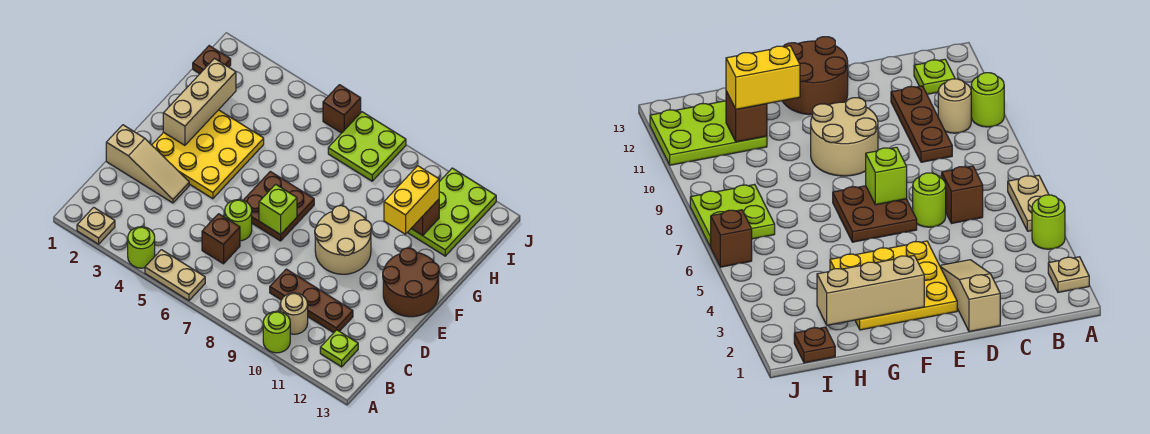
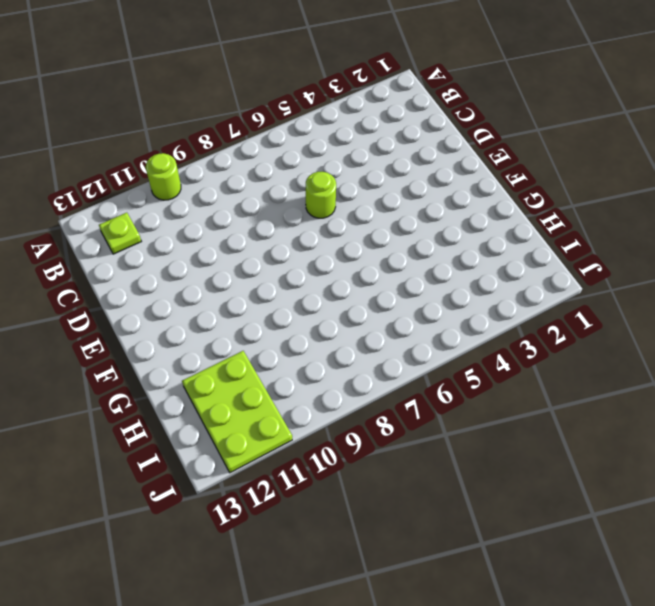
none -> tan 1x1 plate [77,207,115,244]
none -> lime 1x1 round brick [128,227,155,268]
none -> tan 1x2 plate [145,250,205,301]

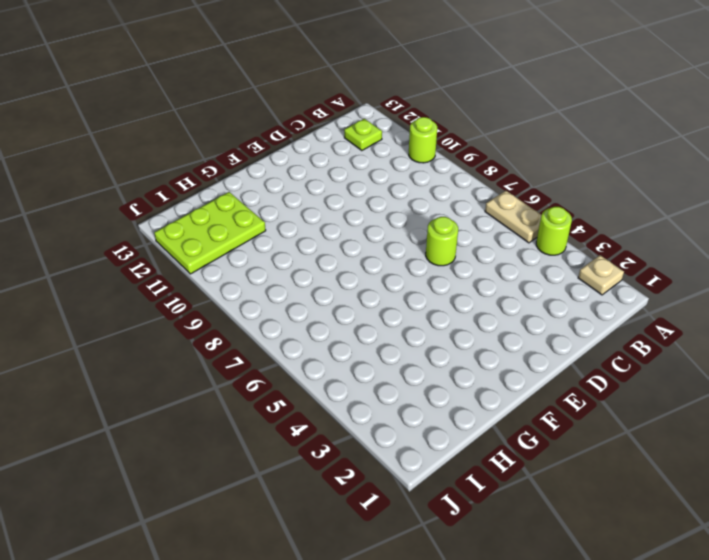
none -> tan 1x1 round brick [281,293,308,334]
none -> brown 1x1 brick [202,214,240,264]
none -> brown 1x3 plate [270,269,353,333]

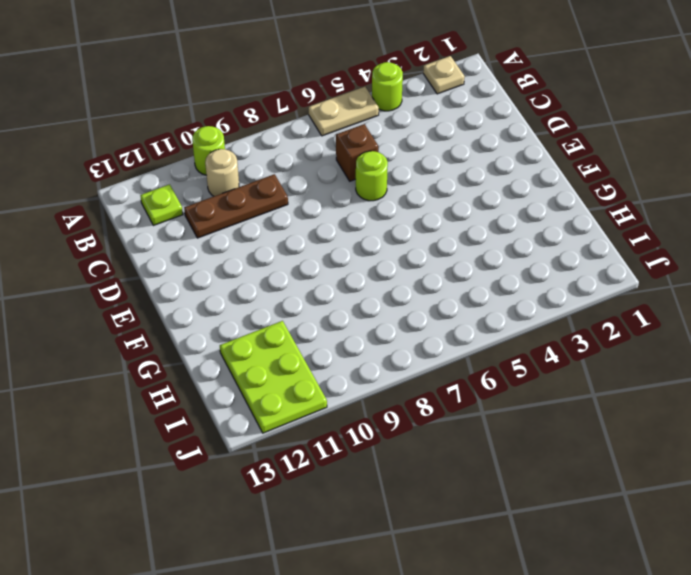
none -> tan 1x3 slope [106,125,189,203]
none -> yellow 3x3 plate [152,110,264,199]
none -> brown 2x2 plate [243,171,314,241]

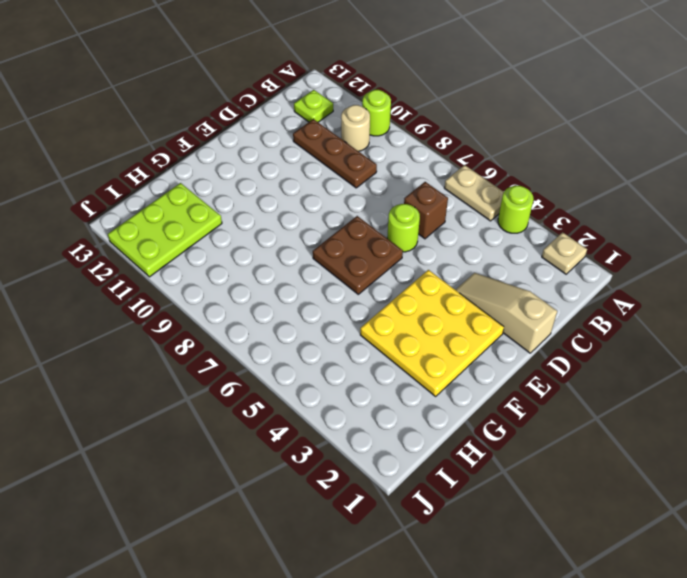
none -> tan 2x2 round brick [315,206,372,274]
none -> brown 2x2 round brick [383,248,439,317]
none -> brown 1x1 plate [193,46,231,74]

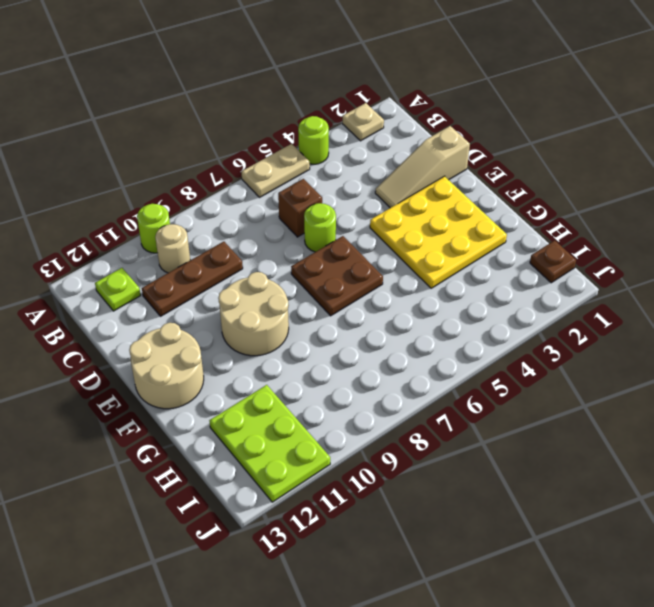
tan 2x2 round brick [129,323,204,409] -> brown 2x2 round brick [383,248,439,317]
none -> lime 2x2 plate [328,112,406,181]
none -> brown 1x1 brick [323,85,361,133]
none -> lime 1x1 brick [259,184,297,235]

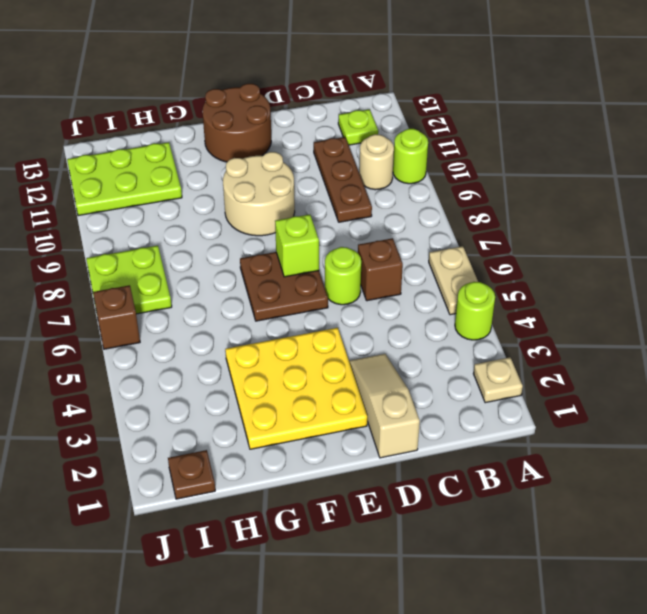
none -> tan 1x3 brick [163,59,236,145]
none -> brown 1x1 brick [411,199,439,236]
none -> yellow 1x2 brick [384,166,439,234]

